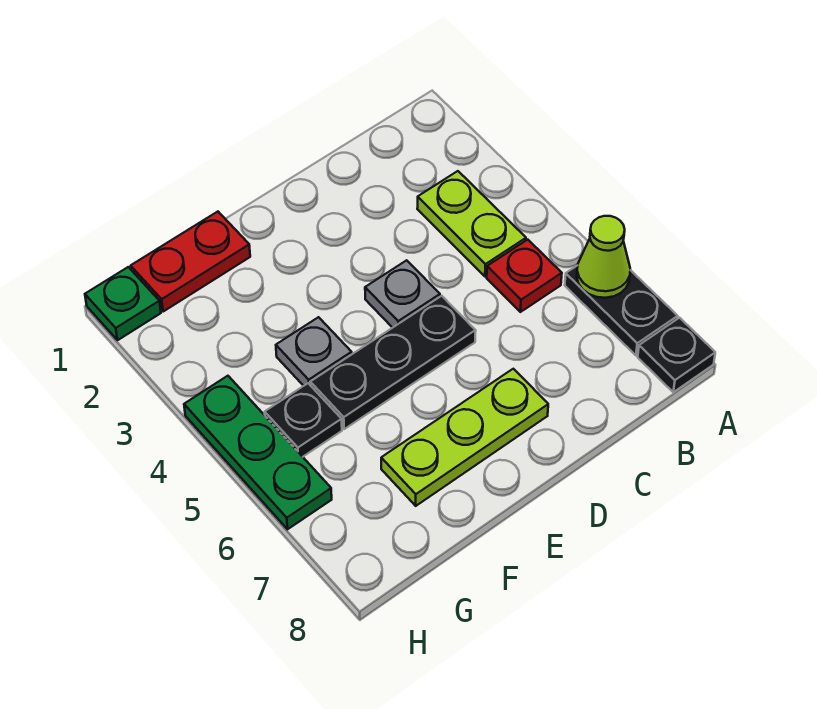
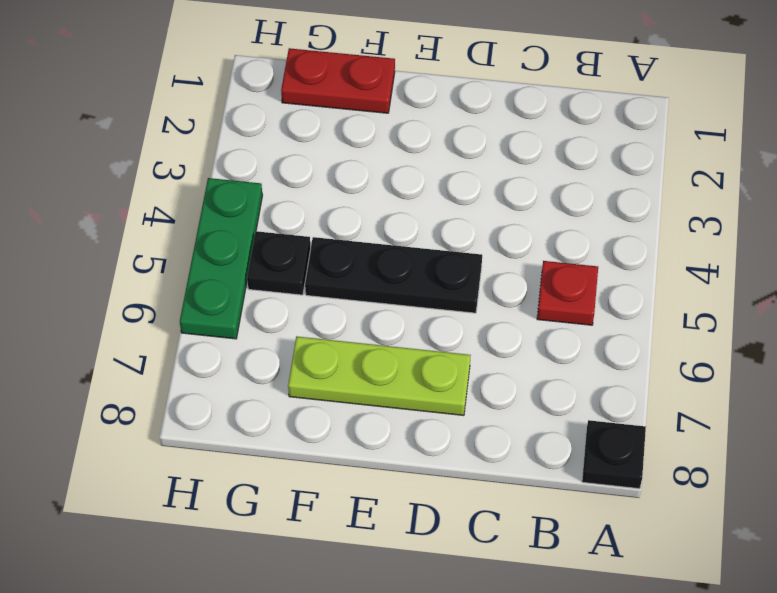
none -> black 1x2 plate [565,265,678,355]
none -> lime 1x2 plate [417,171,526,277]
none -> grey 1x1 plate [365,260,440,328]

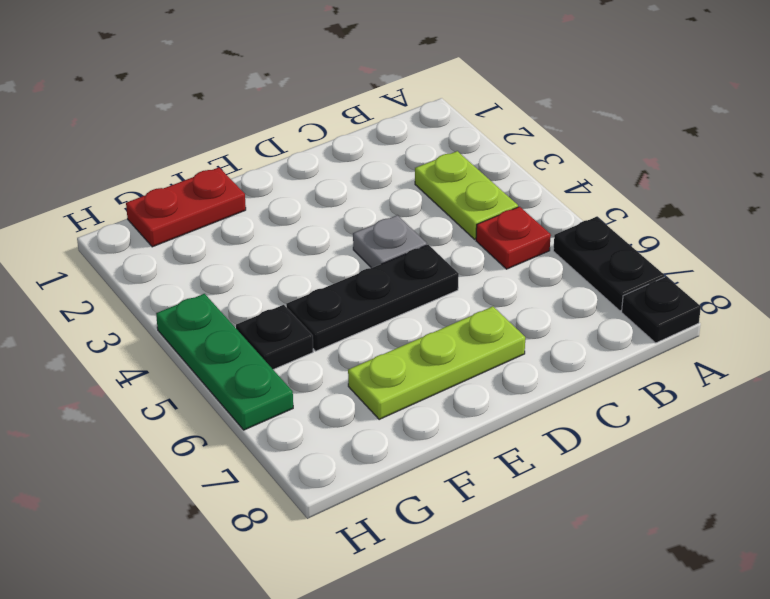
none -> grey 1x1 plate [276,317,352,386]
none -> green 1x1 plate [85,267,161,340]
none -> lime 1x1 cone [577,216,630,298]

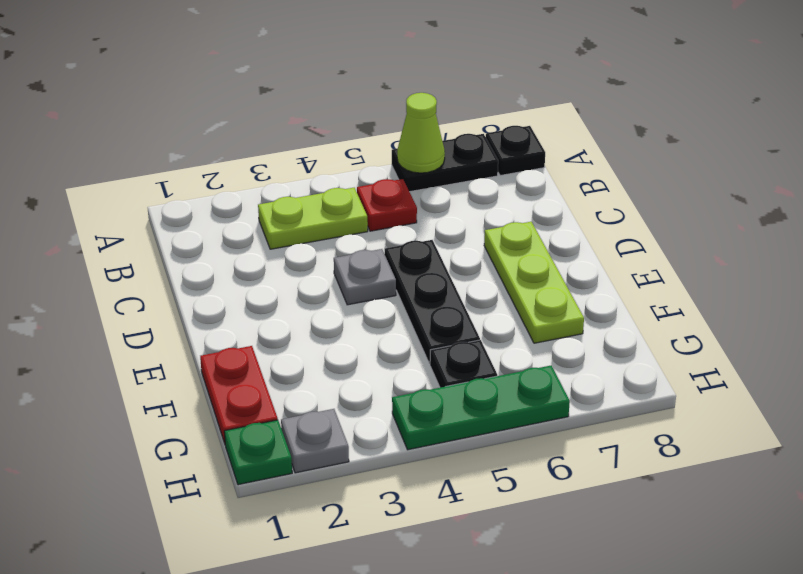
grey 1x1 plate [281,409,349,473] -> grey 1x1 plate moved to [276,317,352,386]

